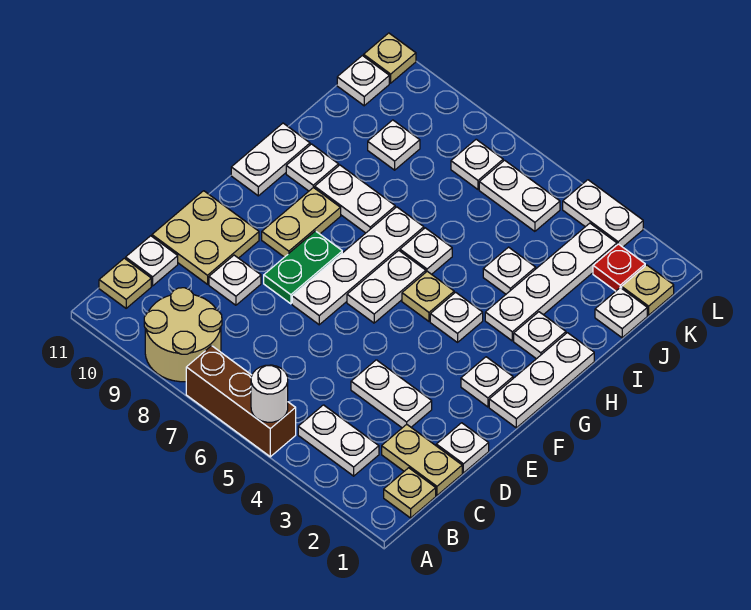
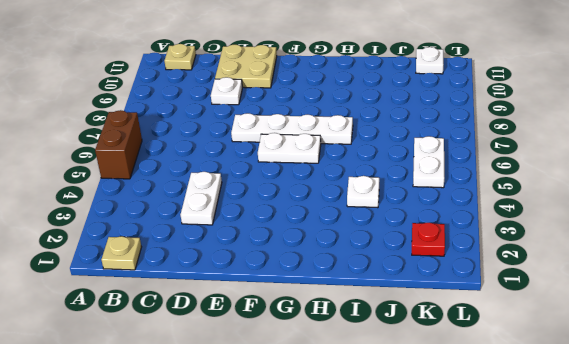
brown 1x2 brick [95,110,142,179] -> brown 1x3 brick [186,346,296,457]
none -> tan 2x2 round brick [144,288,222,382]
none -> white 1x2 plate [298,405,379,476]
none -> tan 1x2 plate [382,424,462,495]
none -> white 1x1 plate [126,236,178,286]

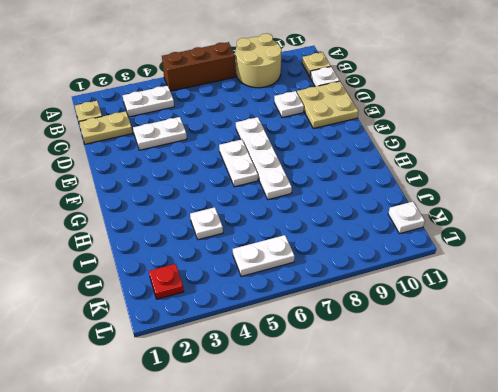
none -> white 1x1 plate [436,423,489,473]
none -> green 1x2 plate [264,231,342,304]
none -> white 1x3 plate [489,333,594,428]
none -> white 1x1 plate [461,357,513,407]

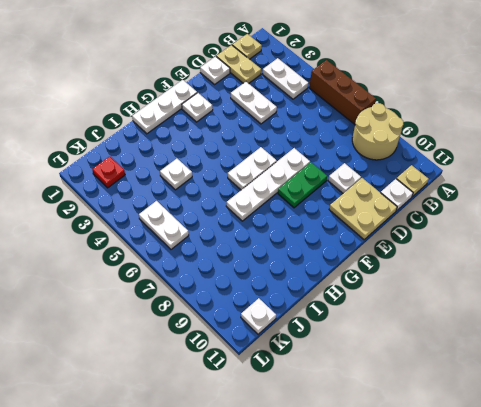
none -> tan 1x2 plate [262,187,341,257]
none -> white 1x1 plate [430,292,483,342]
none -> tan 1x1 plate [402,271,454,321]
none -> white 1x2 plate [231,123,310,196]

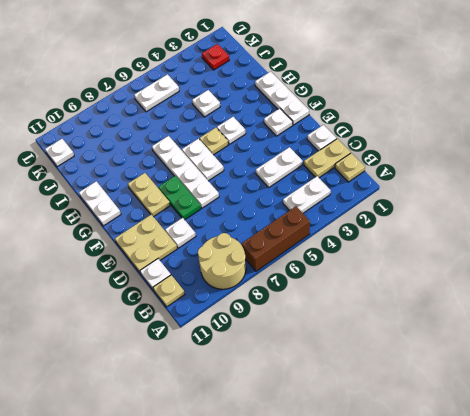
none -> white 1x1 plate [514,312,566,359]
none -> white 1x4 plate [485,223,617,341]
none -> white 1x1 plate [400,228,452,274]
none -> white 1x2 plate [315,165,395,233]

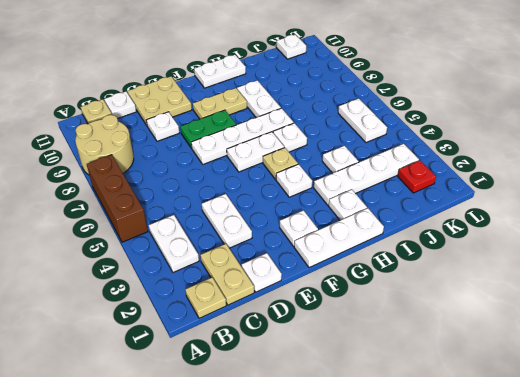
none -> white 1x1 plate [286,144,339,191]
none -> white 1x1 plate [595,288,647,338]
none -> white 1x1 plate [368,120,420,170]
none -> tan 1x1 plate [622,265,674,315]

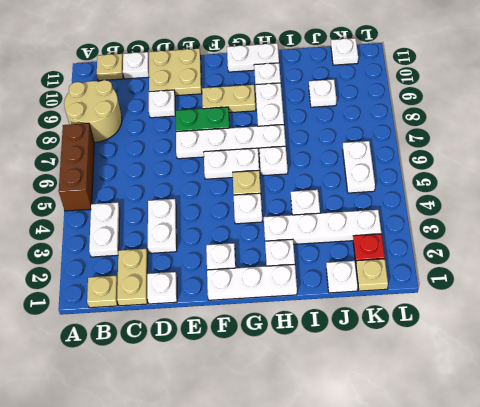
none -> white 1x1 plate [451,139,503,189]
none -> white 1x2 plate [563,180,643,247]
none -> tan 1x1 plate [364,33,416,83]
none -> white 1x1 round brick [251,365,288,422]

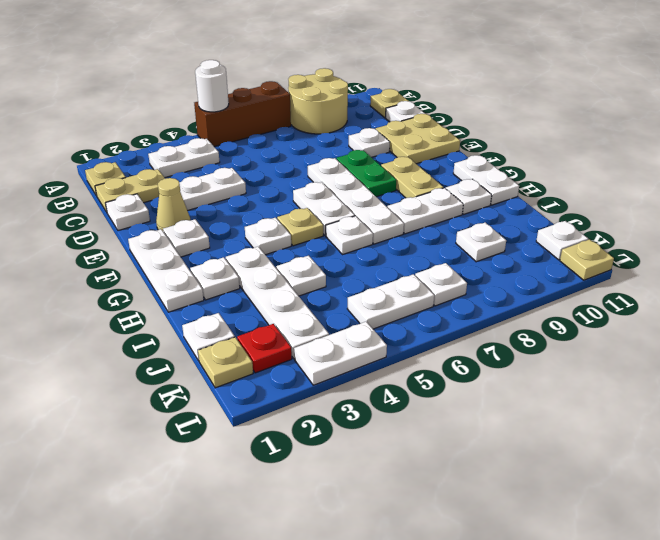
tan 1x1 cone [156,178,191,231] -> none

